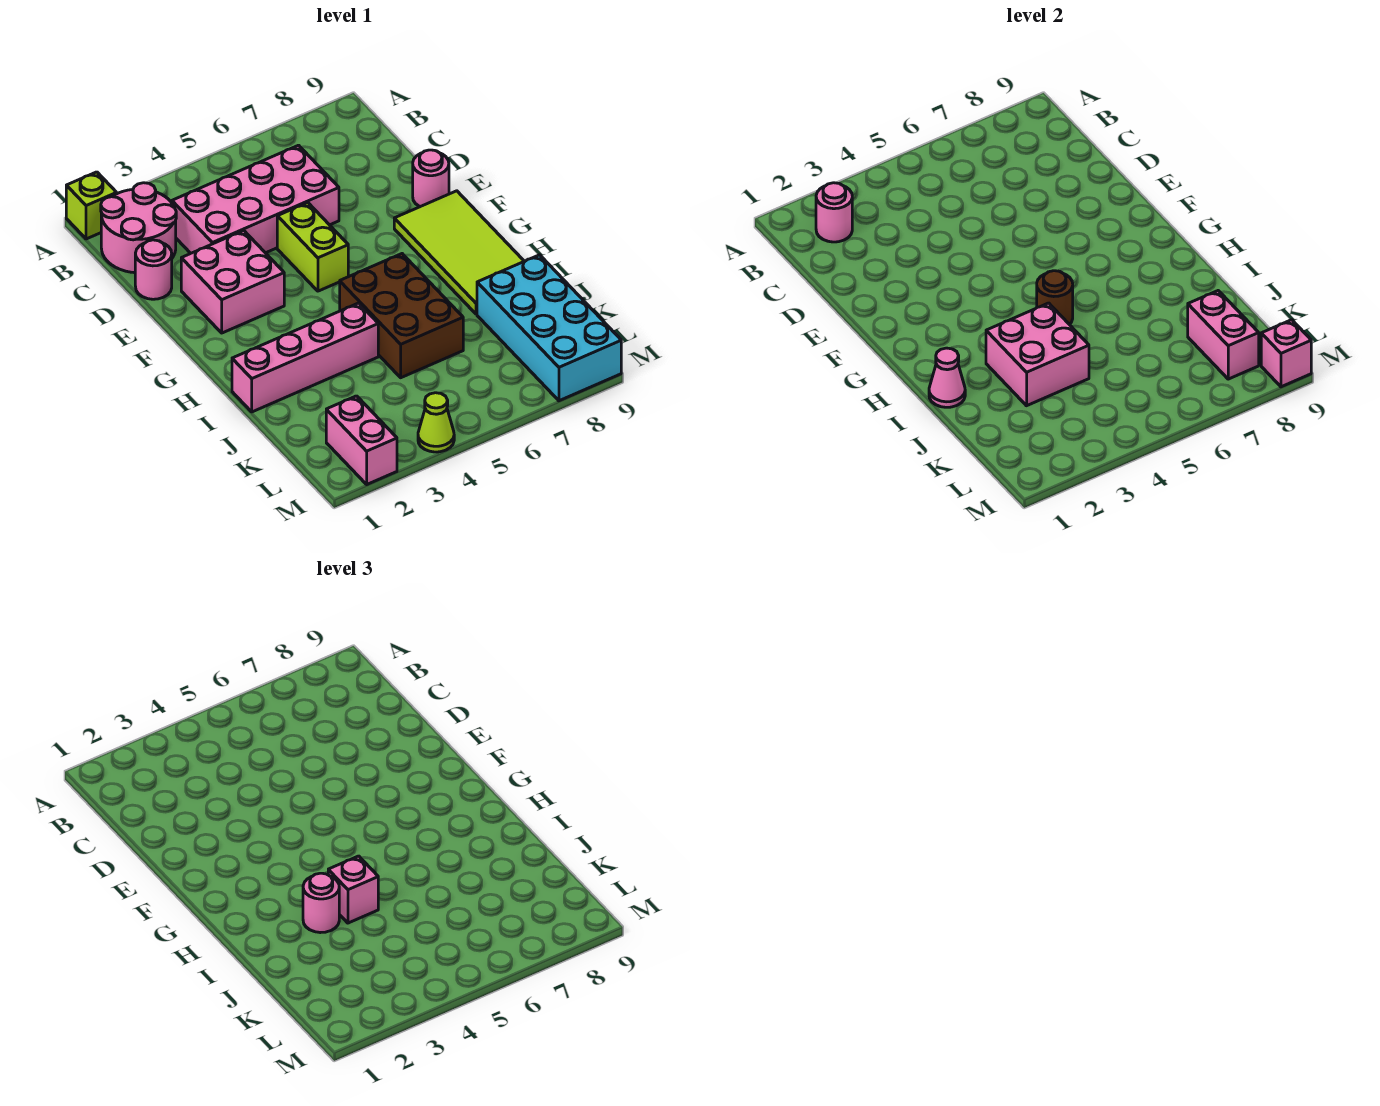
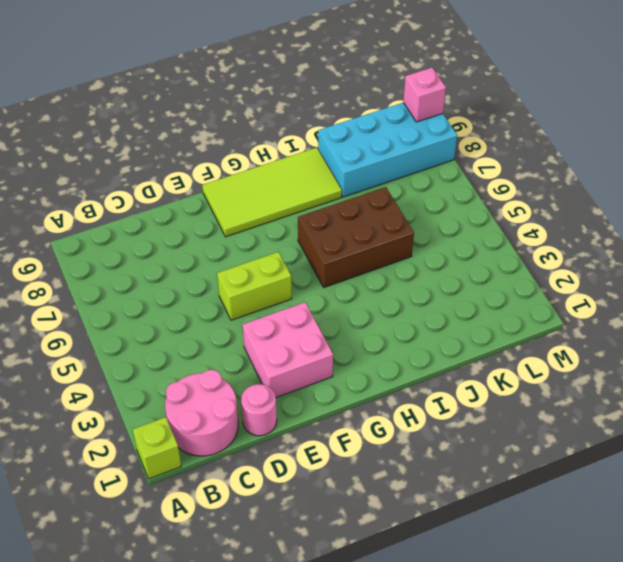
none -> pink 2x4 brick [172,145,339,253]
none -> pink 1x1 round brick [413,150,449,207]
none -> pink 1x4 brick [232,303,378,412]

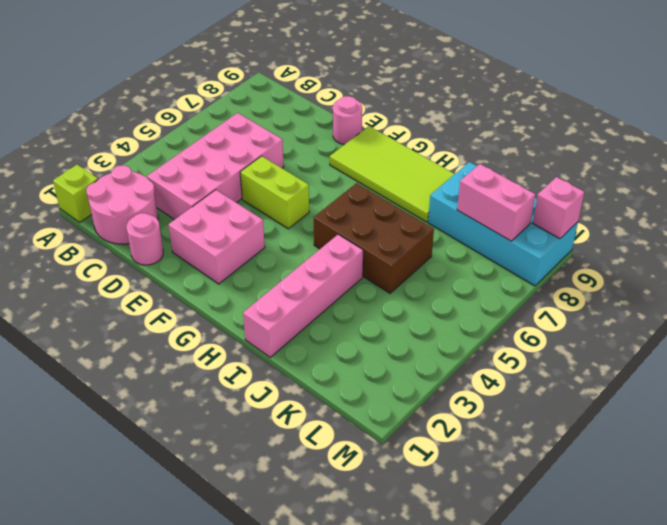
none -> pink 1x2 brick [326,396,397,484]
none -> lime 1x1 cone [418,393,454,452]
none -> pink 1x1 round brick [816,183,852,242]

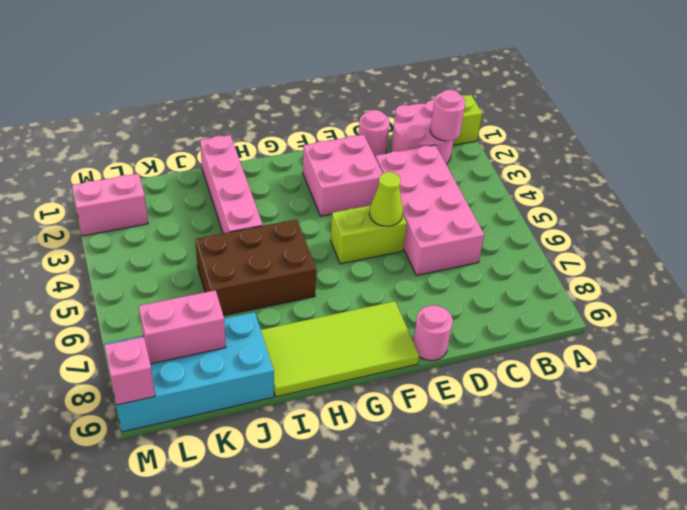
lime 1x1 cone [369,172,403,226] -> lime 1x1 cone moved to [418,393,454,452]
none -> brown 1x1 round brick [1037,271,1073,325]
none -> pink 1x1 cone [929,348,965,407]
none -> pink 2x2 brick [986,303,1089,406]

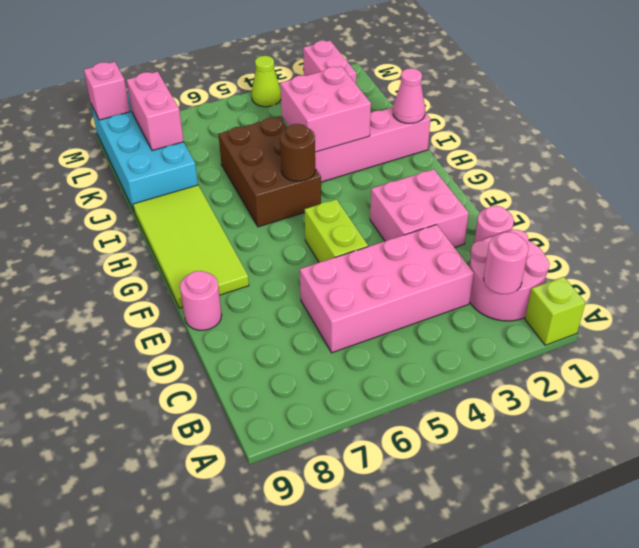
none -> pink 1x1 round brick [303,873,339,933]
none -> pink 1x1 brick [328,856,378,923]

